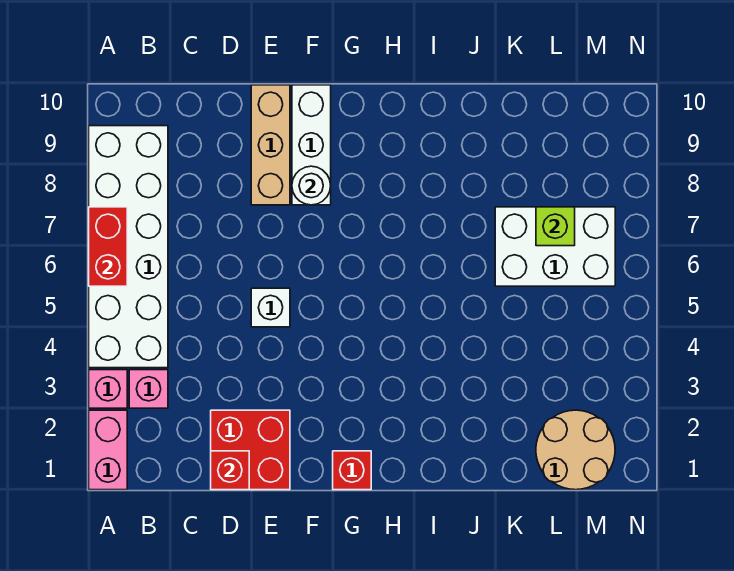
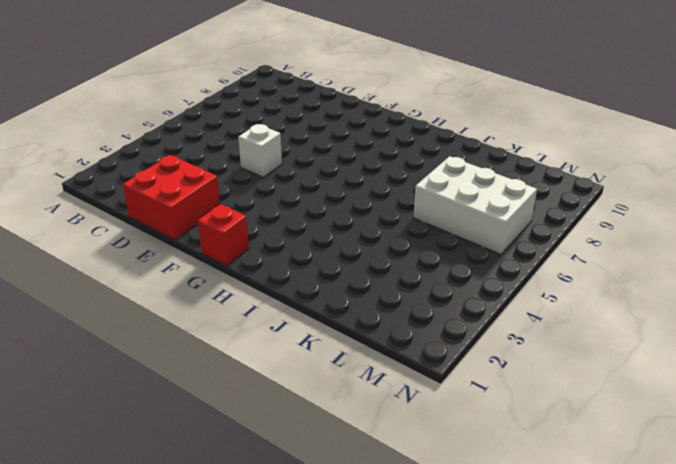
none -> pink 1x2 brick [89,410,127,490]
none -> pink 1x1 brick [89,370,127,408]
none -> white 2x6 brick [89,126,168,368]

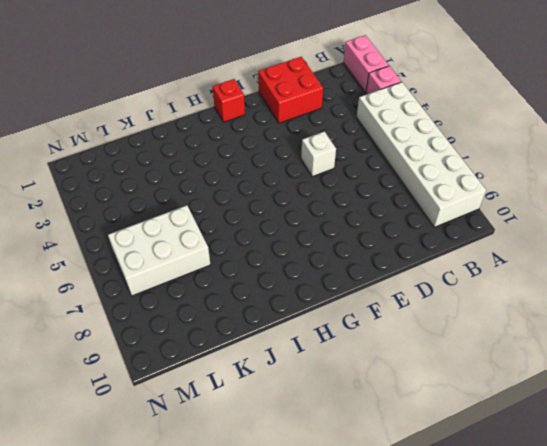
none -> pink 1x1 brick [129,370,168,408]
none -> tan 1x3 brick [251,85,290,205]
none -> white 1x3 brick [292,85,331,205]

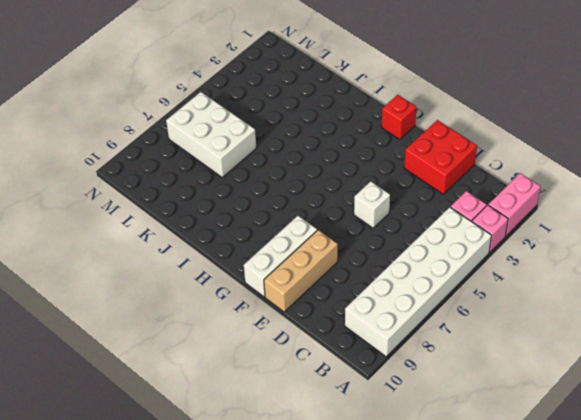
none -> tan 2x2 round brick [536,410,615,490]
none -> red 1x2 brick [89,207,127,286]
none -> red 1x1 brick [211,451,249,490]

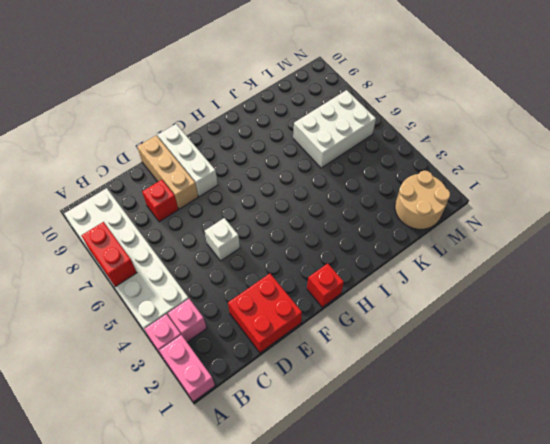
red 1x1 brick [142,180,178,222] -> red 1x1 brick moved to [211,451,249,490]
none -> white 1x1 round brick [292,166,331,205]
none -> lime 1x1 brick [536,207,575,246]

